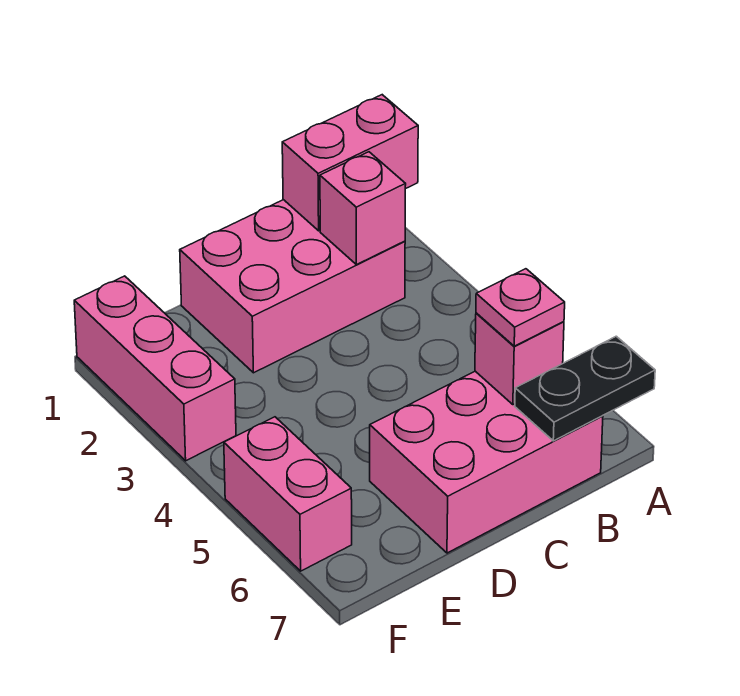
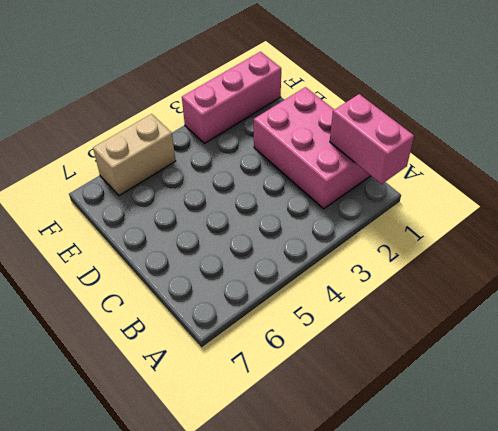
tan 1x2 brick [93,114,176,196] -> pink 1x2 brick [224,417,352,571]
none -> pink 2x3 brick [370,371,603,553]
none -> black 1x2 plate [515,336,655,441]

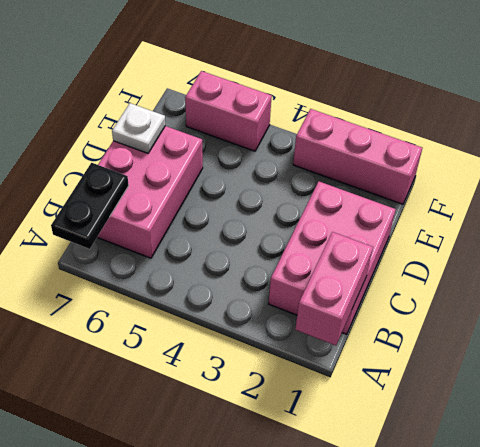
white 1x1 plate [112,103,165,153] -> none
none -> pink 1x1 brick [320,152,406,265]
none -> pink 1x1 brick [475,313,564,405]

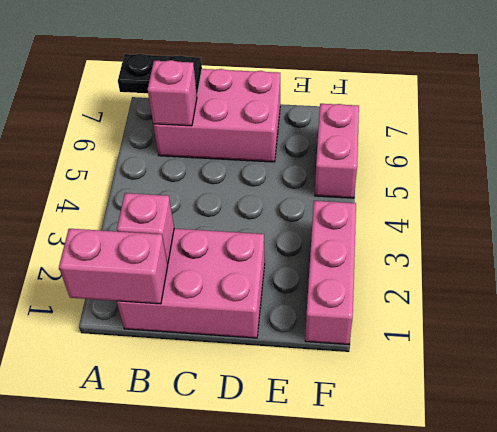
none -> pink 1x1 plate [476,269,565,346]

